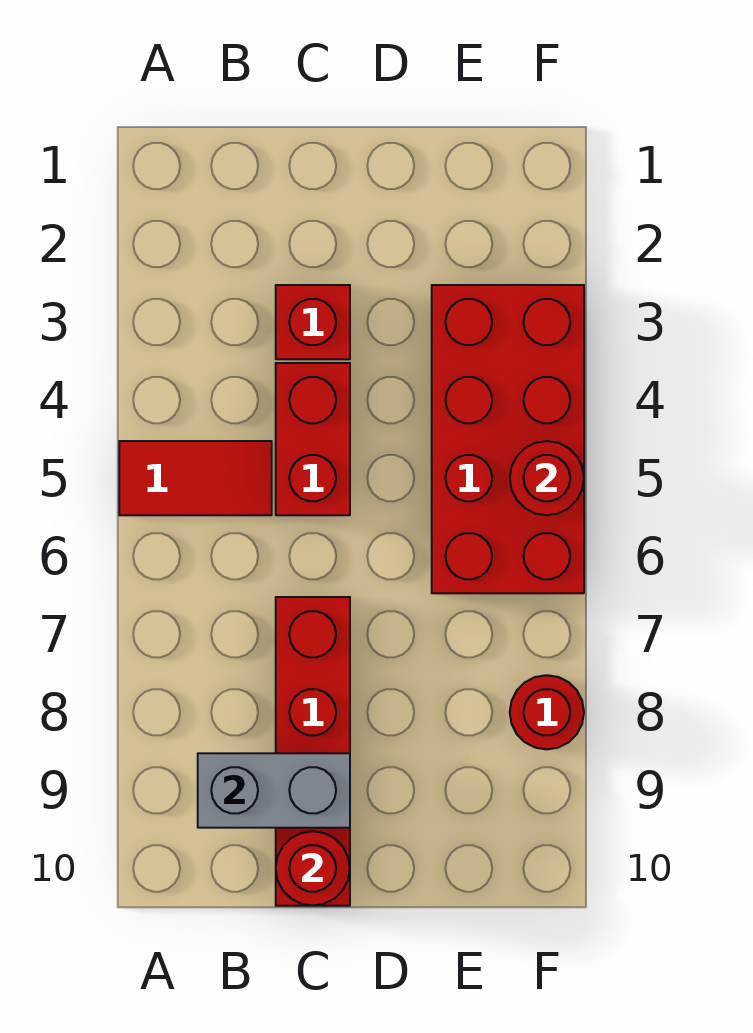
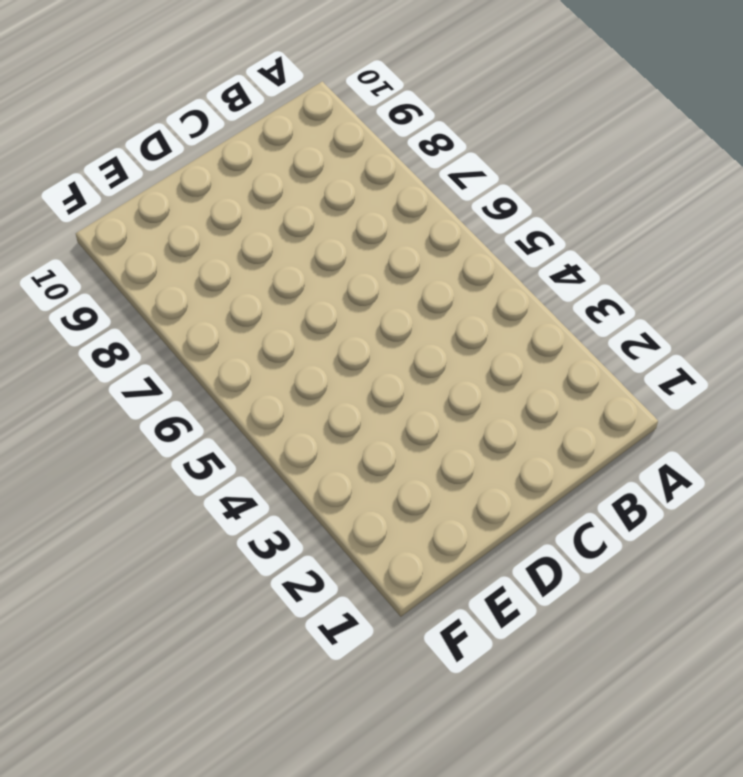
none -> red 1x2 tile [119,441,272,515]
none -> red 1x1 brick [276,285,350,359]

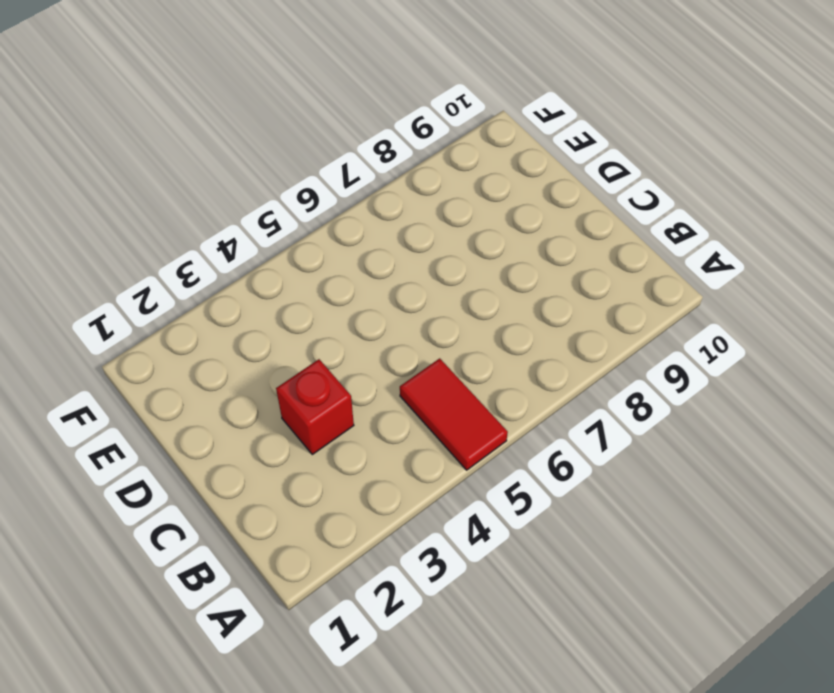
none -> red 1x2 brick [276,363,350,515]
none -> red 1x4 brick [276,597,350,906]

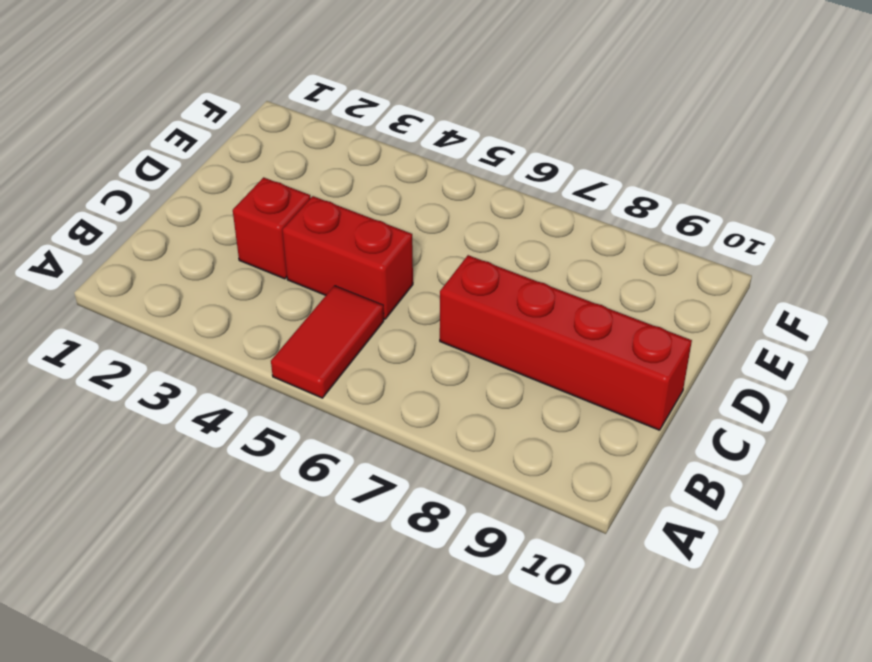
none -> red 2x4 brick [432,285,584,593]
none -> red 1x1 round brick [510,675,584,749]

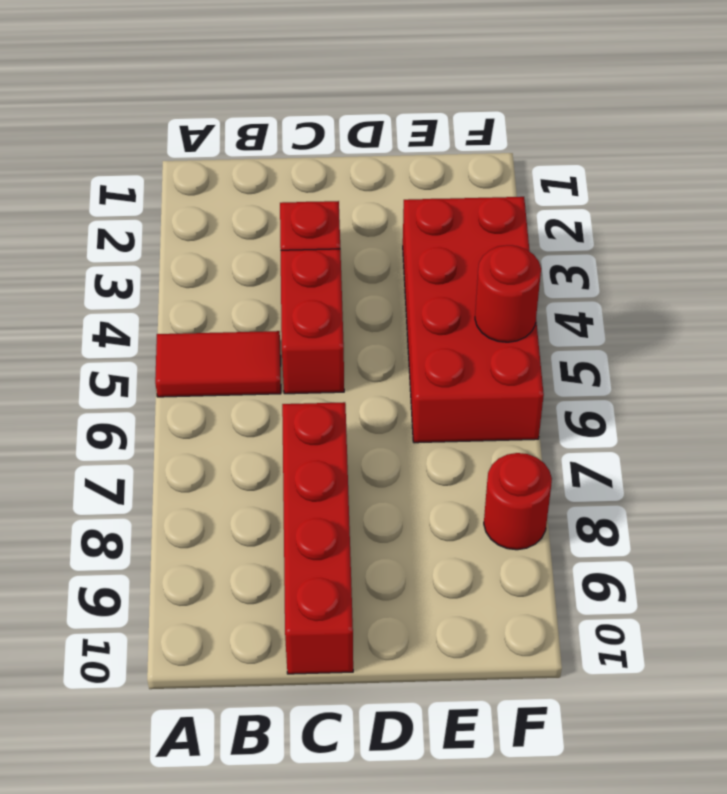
none -> grey 1x2 brick [198,753,350,828]
none -> red 1x1 round brick [276,831,350,906]

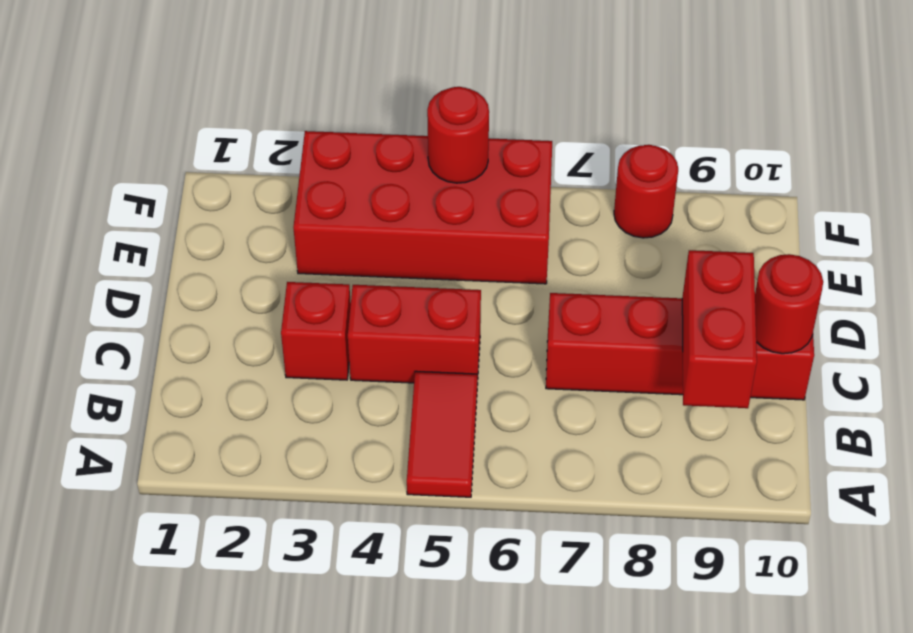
red 1x2 brick [682,250,757,408] -> grey 1x2 brick [198,753,350,828]

